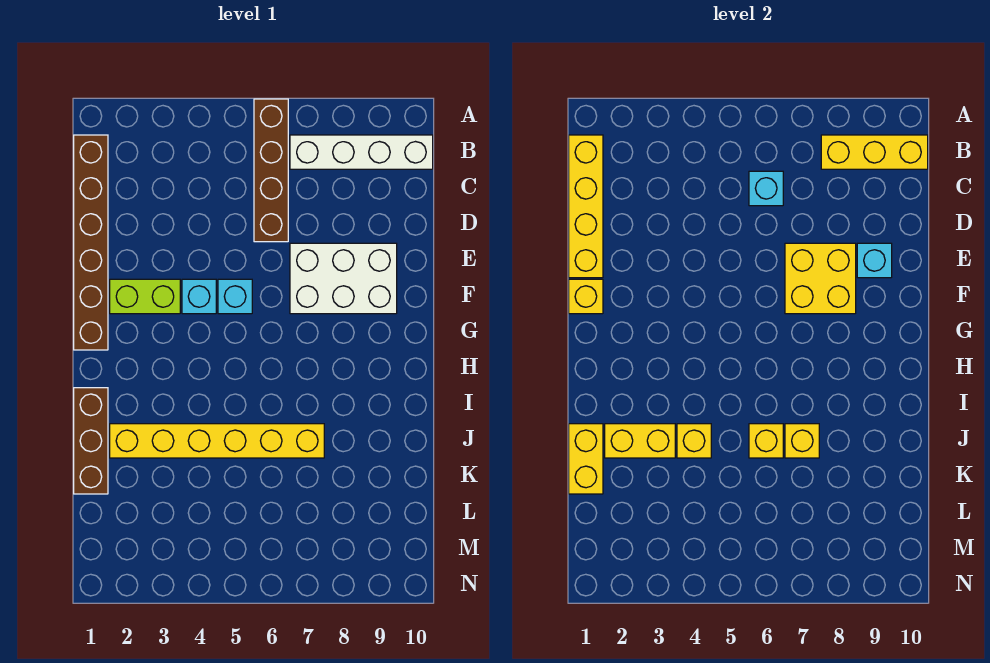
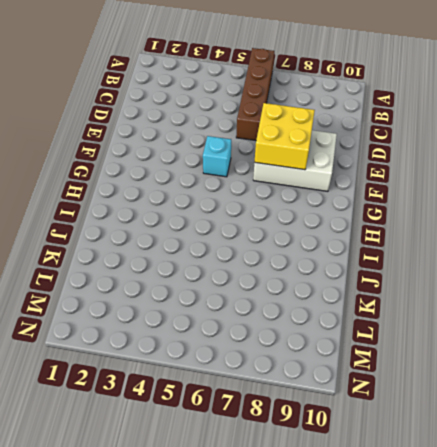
none -> brown 1x6 brick [74,135,108,350]
none -> white 1x4 brick [290,135,433,169]
none -> lime 1x2 brick [110,279,180,314]

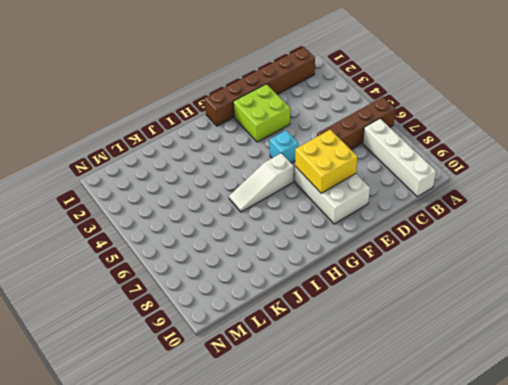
lime 2x2 brick [233,84,290,142] -> lime 1x2 brick [110,279,180,314]
white 1x3 slope [229,153,294,212] -> none
none -> cyan 1x1 brick [182,279,216,314]
none -> brown 1x3 brick [74,388,108,494]
none -> yellow 1x6 brick [110,424,324,458]

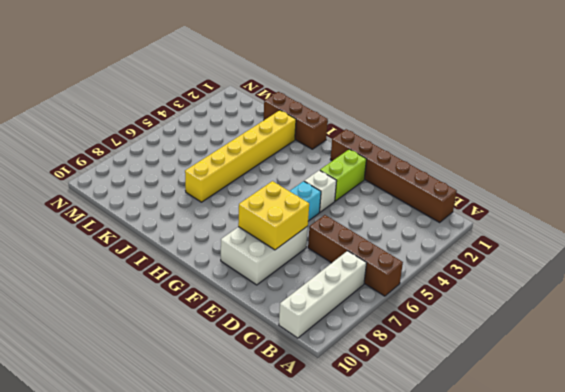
white 1x1 brick [304,170,337,212] -> cyan 1x1 brick [182,279,216,314]
none -> yellow 1x4 brick [569,135,603,278]
none -> yellow 1x3 brick [821,135,928,169]
none -> cyan 1x1 brick [749,171,783,206]

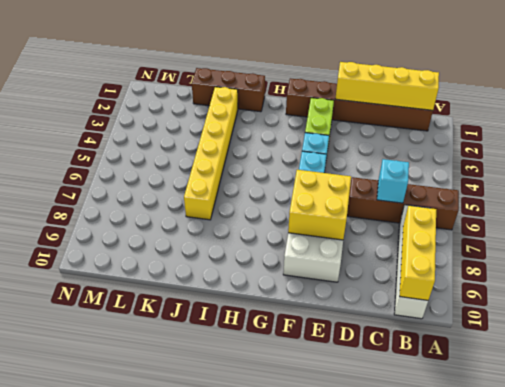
none -> cyan 1x1 brick [857,243,892,278]
none -> yellow 1x1 brick [569,279,603,314]
none -> yellow 1x2 brick [569,424,603,494]

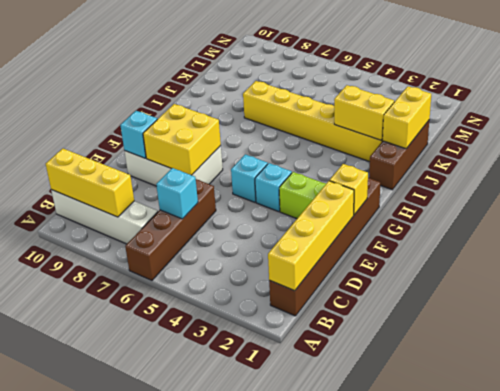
none -> yellow 1x1 brick [677,424,711,458]
none -> yellow 1x1 brick [749,424,783,458]
none -> yellow 1x1 brick [785,424,819,458]

